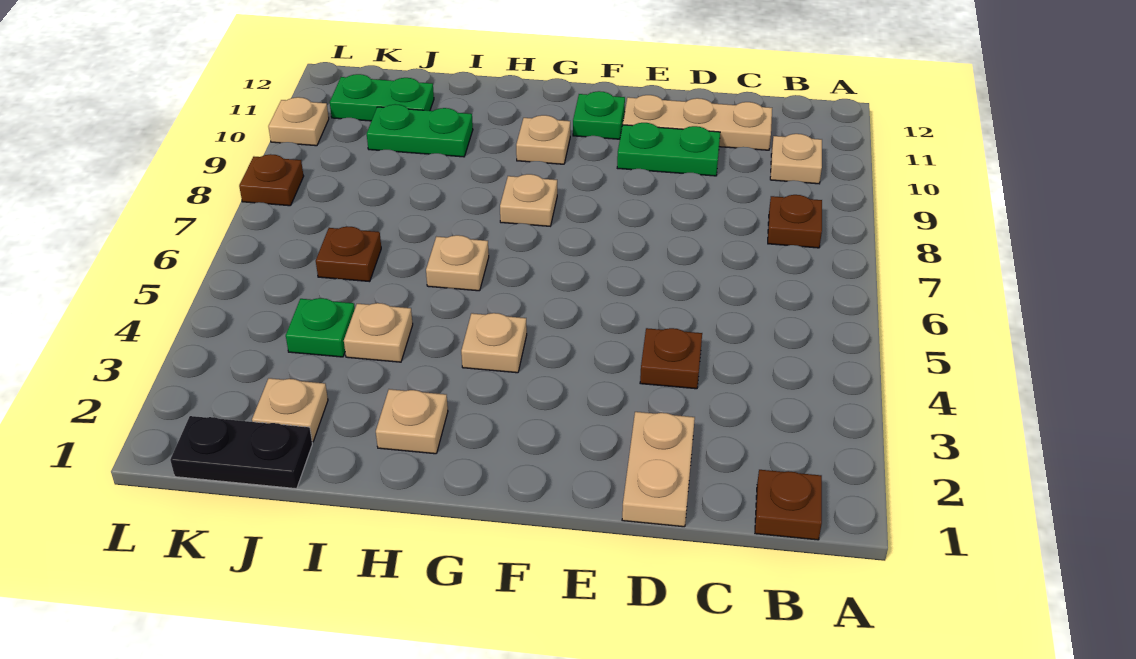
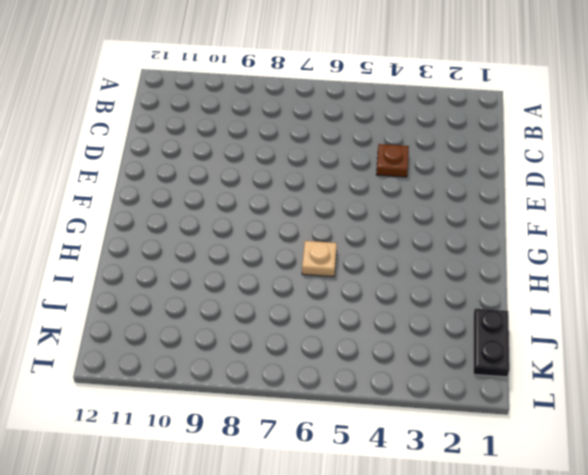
none -> brown 1x1 plate [755,470,822,540]
none -> brown 1x1 plate [768,195,822,248]
none -> tan 1x1 plate [770,134,822,184]

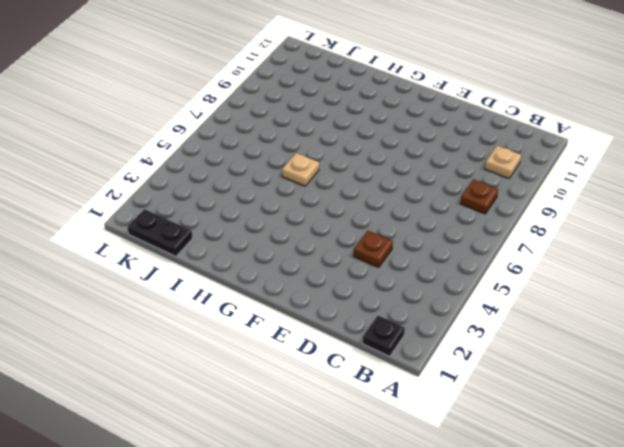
black 1x1 plate [363,316,405,356] -> brown 1x1 plate [755,470,822,540]
none -> tan 1x3 plate [623,95,772,150]
none -> tan 1x2 plate [622,412,695,527]
none -> green 1x2 plate [617,123,720,176]

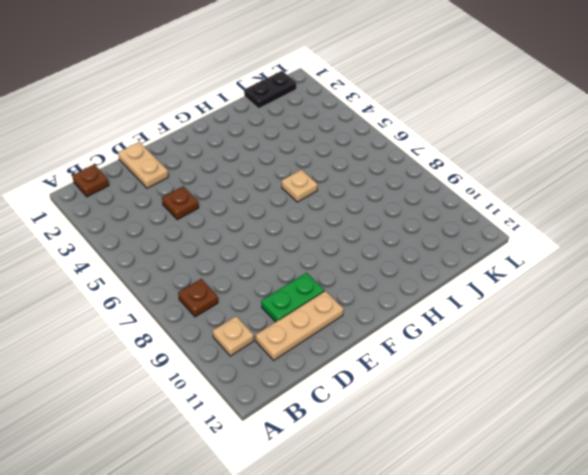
none -> green 1x1 plate [573,91,625,139]
none -> tan 1x1 plate [461,313,527,373]
none -> tan 1x1 plate [500,174,557,226]

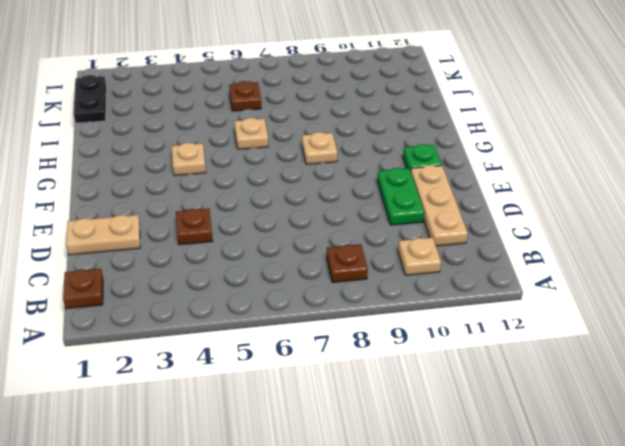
none -> tan 1x1 plate [516,115,570,164]
none -> tan 1x1 plate [376,389,448,454]
none -> tan 1x1 plate [344,303,413,362]

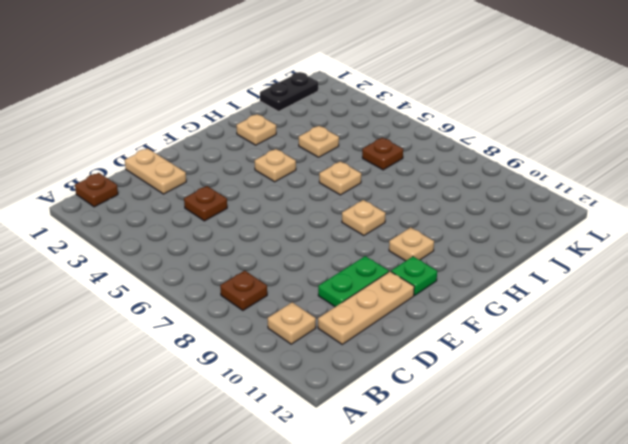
none -> green 1x2 plate [367,104,473,157]
none -> tan 1x1 plate [252,378,328,442]
none -> green 1x1 plate [286,298,355,357]

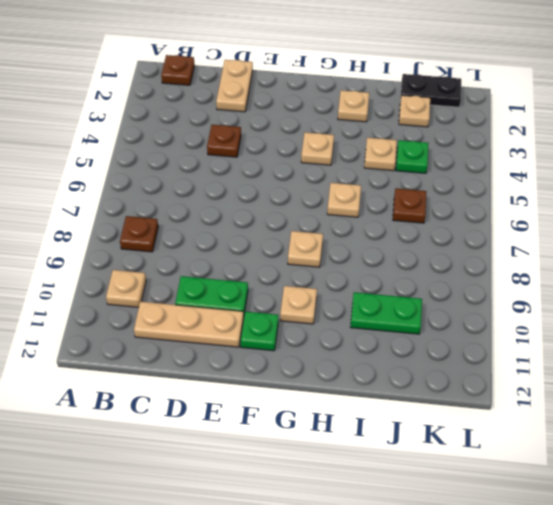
none -> green 1x2 plate [330,74,434,121]
none -> brown 1x1 plate [239,154,304,206]
none -> tan 1x1 plate [268,97,329,146]

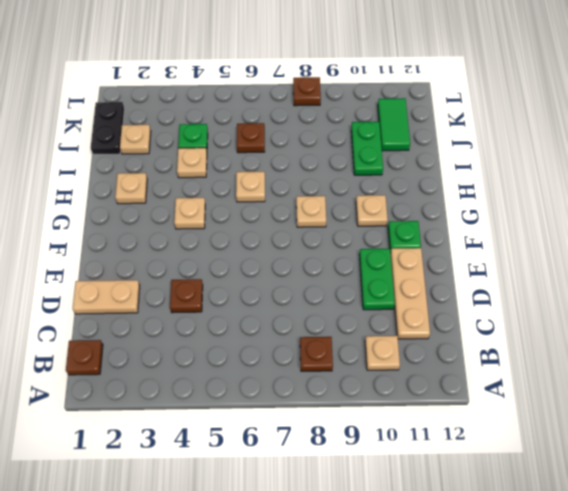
green 1x2 tile [378,98,410,151] -> green 1x2 plate [330,74,434,121]
none -> tan 1x1 plate [268,97,329,146]

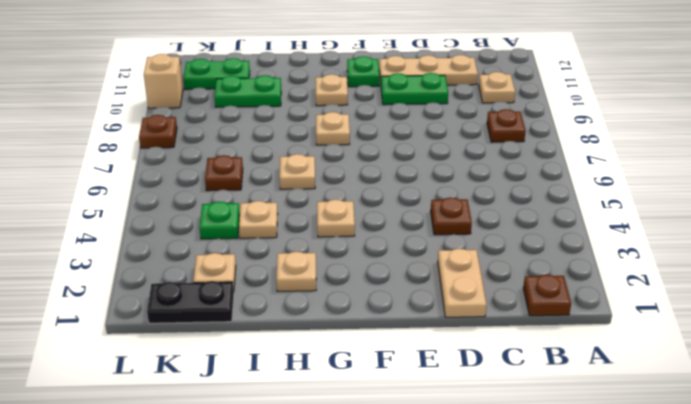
tan 1x1 brick [144,54,183,108] -> tan 1x1 plate [268,97,329,146]

